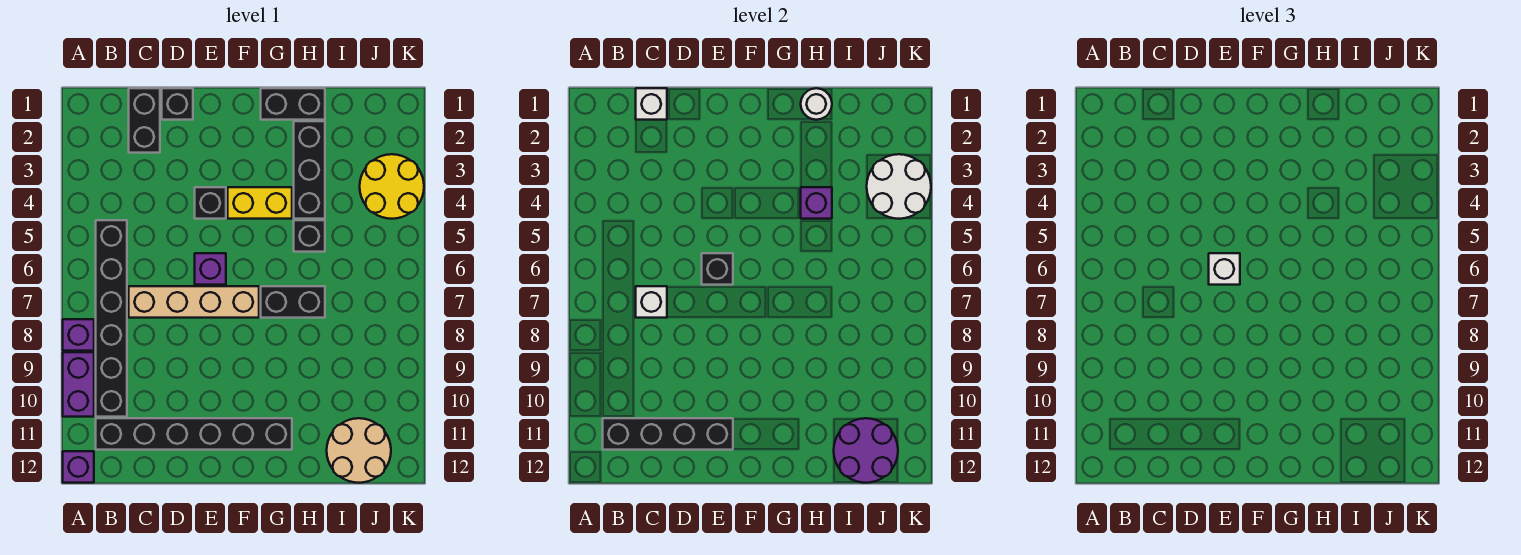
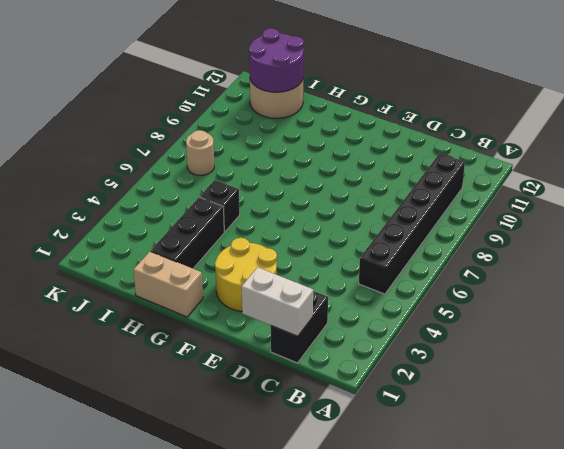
white 1x2 brick [242,267,313,336] -> white 1x1 brick [636,88,667,120]
yellow 2x2 round brick [215,238,277,311] -> yellow 2x2 round brick moved to [360,154,424,219]
tan 1x2 brick [134,251,203,317] -> black 1x2 brick [261,88,325,120]
tan 1x1 round brick [186,130,214,175] -> none
none -> purple 1x1 brick [63,319,94,351]
none -> purple 1x2 brick [63,352,94,417]
none -> purple 1x1 brick [63,451,94,483]

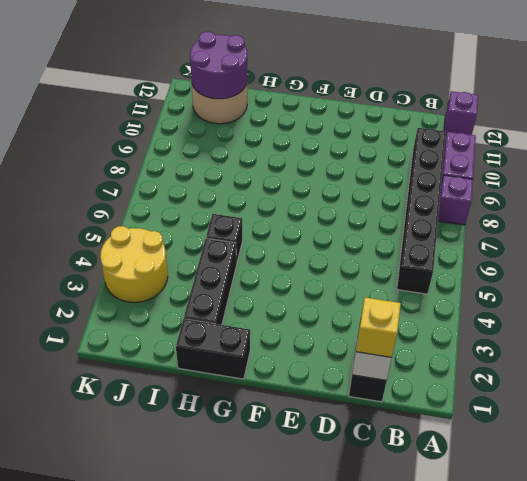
yellow 1x1 brick [356,298,401,358] -> none
none -> black 1x6 brick [96,418,292,450]
none -> tan 1x4 brick [129,286,259,318]
none -> black 1x1 brick [162,88,193,120]

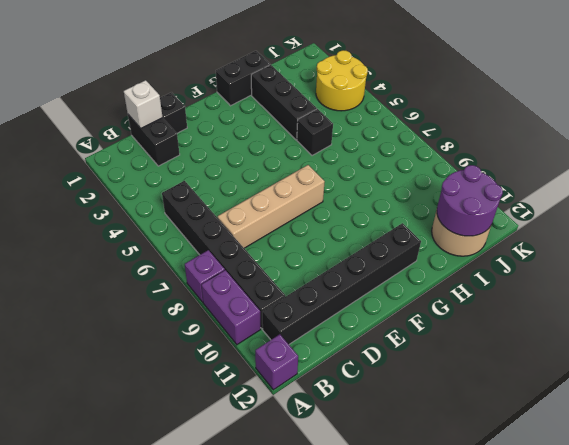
none -> black 1x1 brick [195,187,226,219]
none -> purple 1x1 brick [195,253,226,285]
none -> yellow 1x2 brick [228,187,292,219]

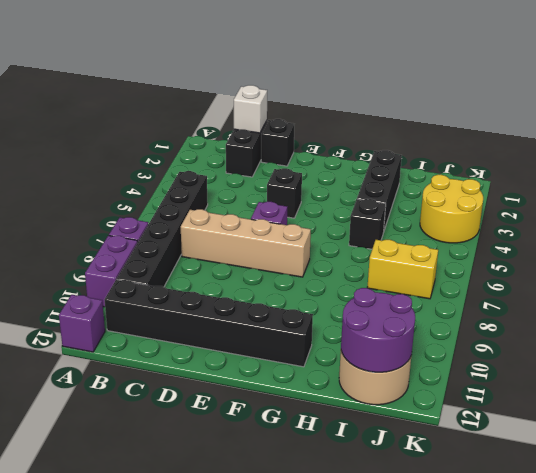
yellow 1x2 brick [367,240,438,299] -> yellow 1x2 brick moved to [228,187,292,219]
none -> black 1x2 brick [261,88,325,120]
none -> black 1x2 brick [261,286,325,318]
none -> black 1x4 brick [603,418,733,450]

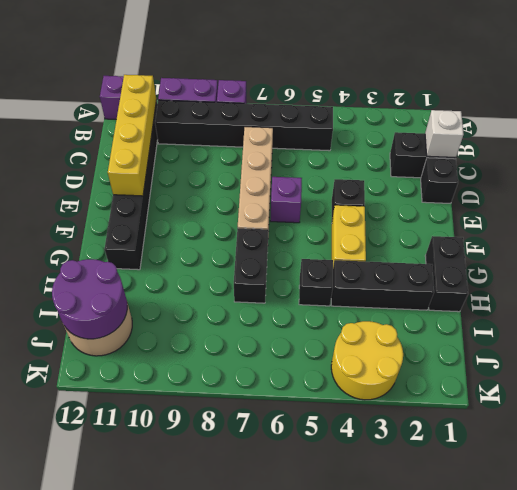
yellow 1x4 brick [108,75,156,196] -> black 1x4 brick [603,418,733,450]
none -> white 1x1 brick [636,286,667,318]
none -> black 1x1 brick [702,253,733,285]
none -> white 1x1 round brick [801,88,832,120]

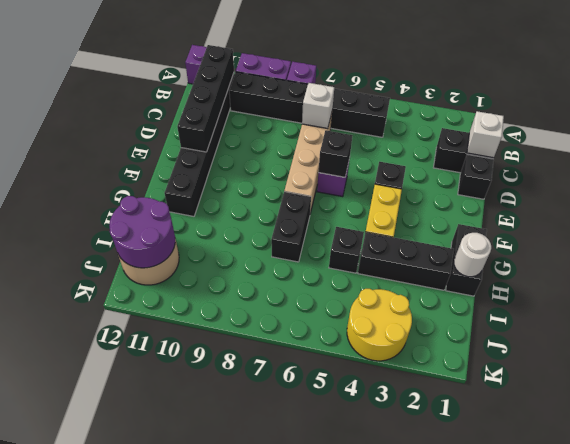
none -> purple 1x1 brick [801,187,832,219]
none -> white 2x2 round brick [867,154,931,219]
none -> white 1x1 brick [1209,253,1240,285]

